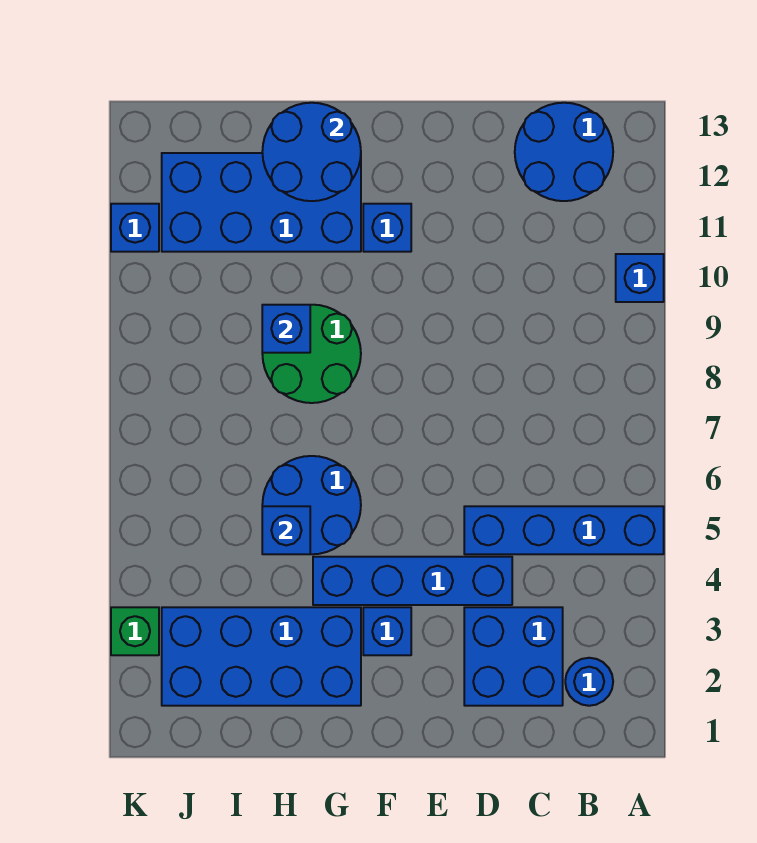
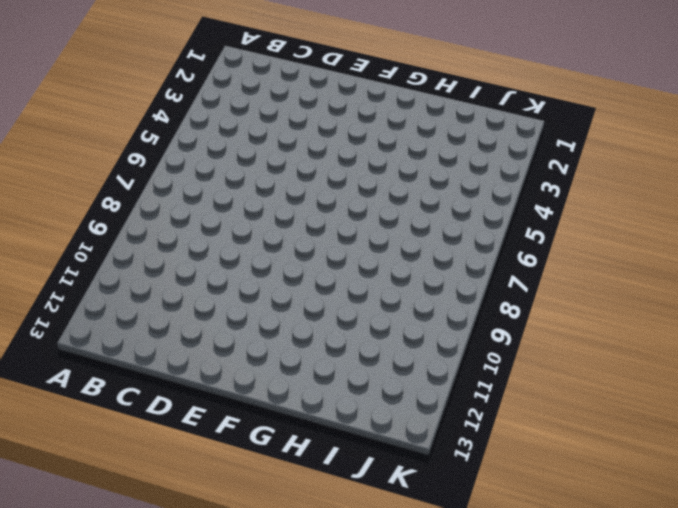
none -> blue 1x4 brick [464,506,664,554]
none -> blue 1x1 brick [616,254,664,302]
none -> blue 1x1 round brick [565,658,613,706]

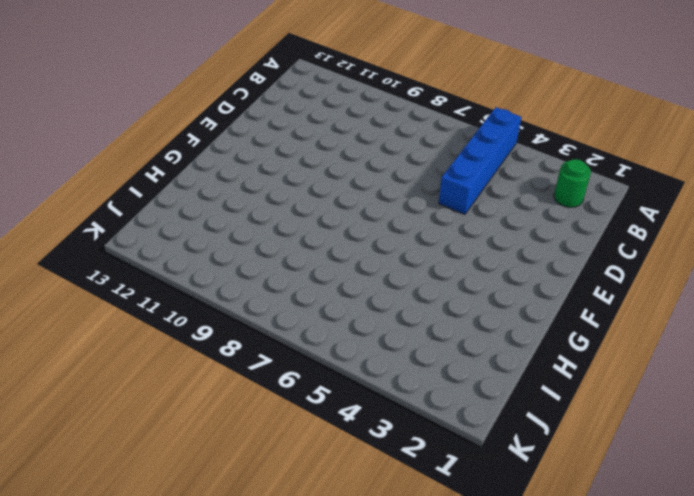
green 1x1 round brick [554,159,591,207] -> blue 1x1 round brick [565,658,613,706]
none -> blue 1x1 brick [616,254,664,302]
none -> blue 2x2 round brick [515,103,613,201]
none -> blue 2x2 brick [464,607,563,706]

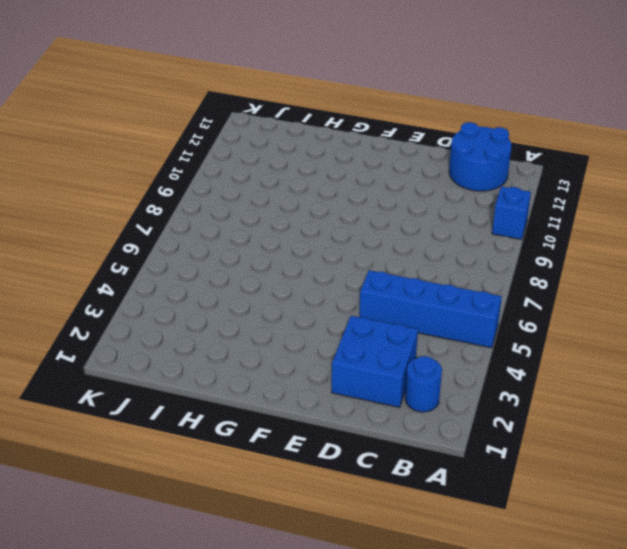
none -> blue 1x4 brick [313,557,512,605]
none -> blue 1x1 brick [363,607,411,655]
none -> blue 1x1 brick [363,204,411,252]

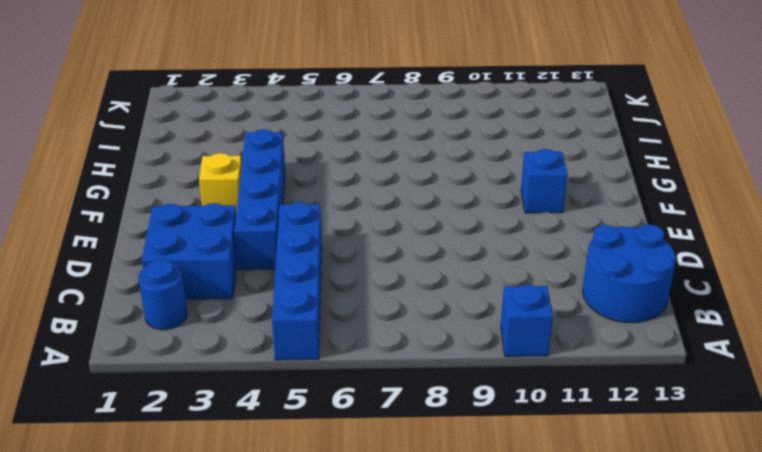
yellow 1x1 brick [199,153,242,213] -> blue 1x1 brick [363,607,411,655]
none -> blue 2x4 brick [162,607,361,706]
none -> blue 2x2 round brick [262,456,361,554]
none -> green 2x2 round brick [262,305,361,403]

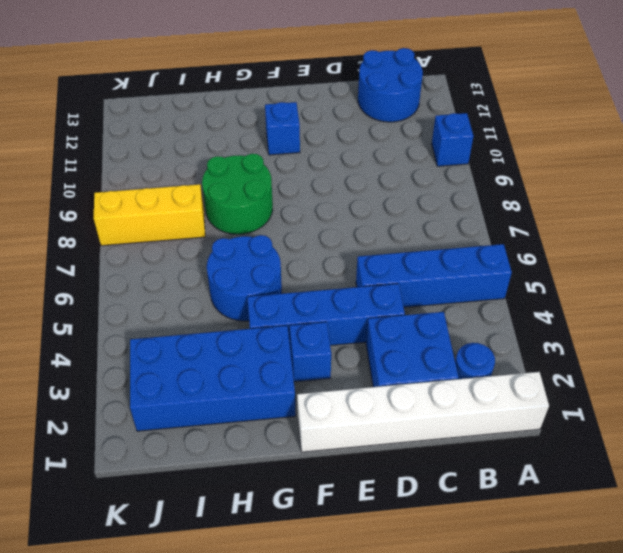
white 1x6 brick [297,372,549,452] -> none
yellow 1x3 brick [94,184,205,246] -> none
none -> blue 2x4 brick [162,153,361,252]
none -> green 1x1 brick [111,607,159,655]
none -> blue 1x1 brick [111,204,159,252]

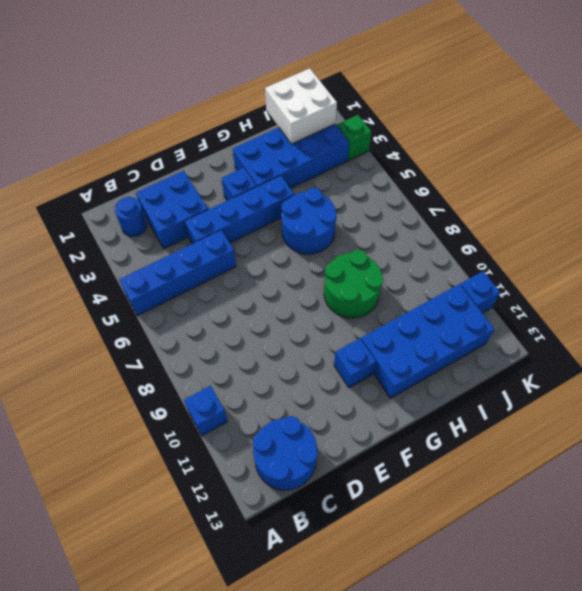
white 2x2 brick [265,68,337,144] -> none
none -> blue 2x2 round brick [262,103,361,201]
none -> blue 1x1 brick [262,506,310,554]
none -> blue 1x1 brick [262,305,310,353]

